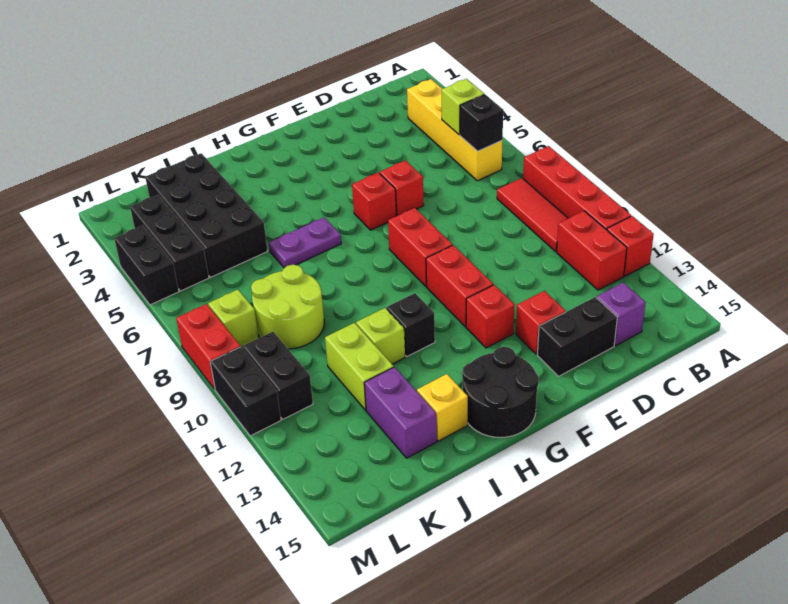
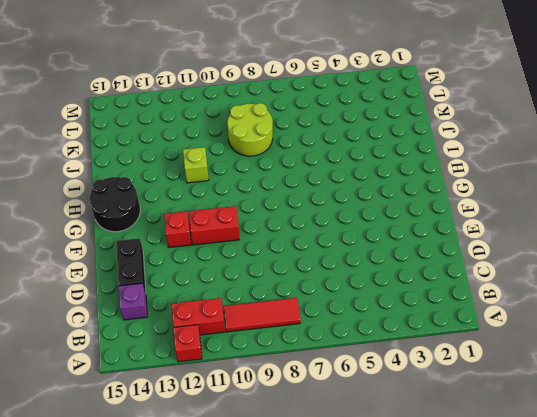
none -> red 1x4 brick [523,146,631,230]
none -> yellow 1x4 brick [407,79,502,181]
none -> red 1x1 brick [380,160,424,216]
none -> red 1x1 brick [516,291,566,354]

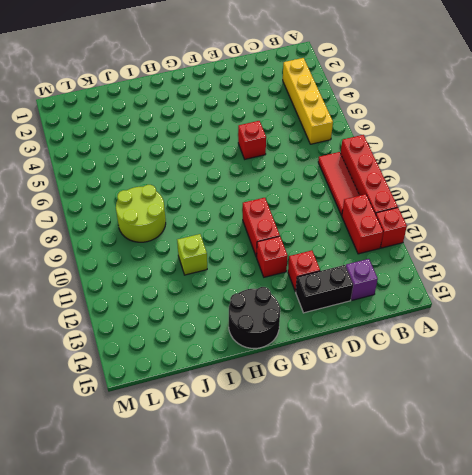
none -> red 1x1 brick [352,173,397,230]
none -> red 1x2 brick [388,208,452,286]
none -> purple 1x2 plate [269,217,341,268]
none -> black 1x1 brick [387,293,435,356]

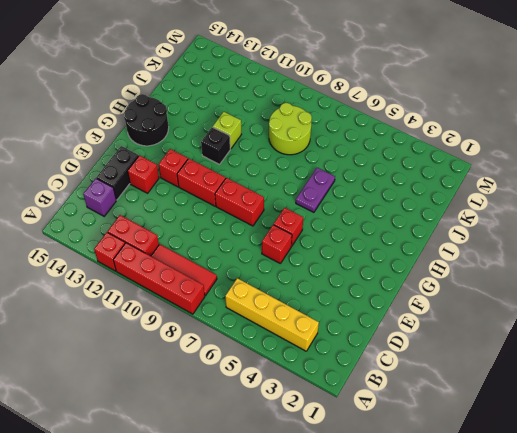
none -> yellow 1x1 brick [417,374,468,441]
none -> black 2x4 brick [145,153,268,277]
none -> lime 1x2 brick [325,323,394,410]
none -> purple 1x2 brick [364,367,437,458]

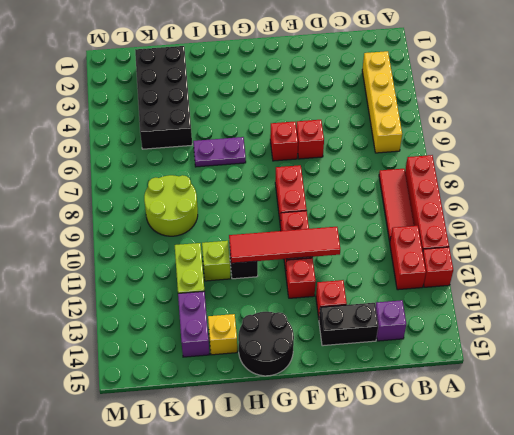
red 1x4 tile [229,227,340,263] -> none
none -> black 1x3 brick [130,195,209,291]
none -> lime 1x1 brick [208,290,259,347]
none -> black 1x2 brick [243,332,313,419]
none -> black 1x2 brick [114,226,179,305]

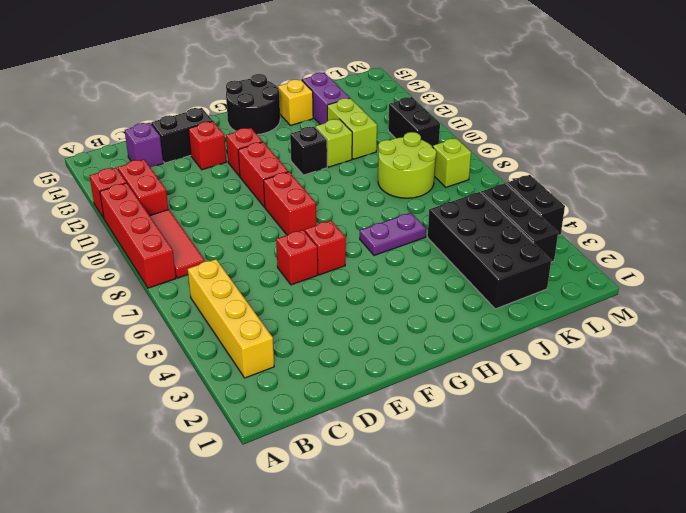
none -> red 1x2 brick [176,304,240,389]
none -> black 1x2 brick [210,347,281,436]
none -> lime 1x1 brick [441,79,484,135]
none -> black 1x1 brick [460,94,503,151]

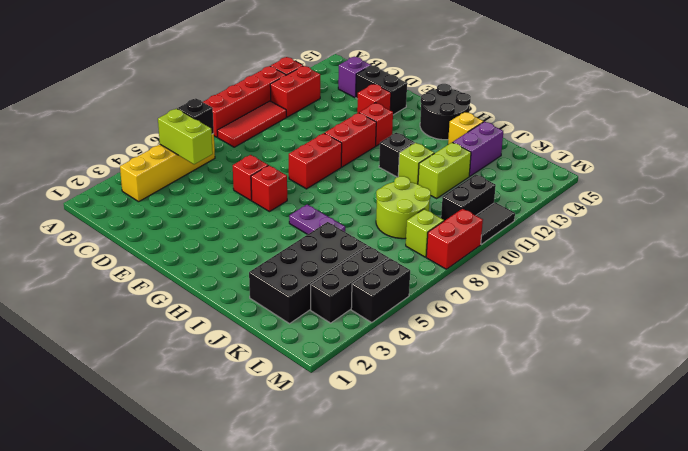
lime 1x2 brick [158,109,213,164] -> lime 1x1 brick [441,79,484,135]
black 1x2 tile [476,202,515,244] -> black 1x2 brick [210,347,281,436]

